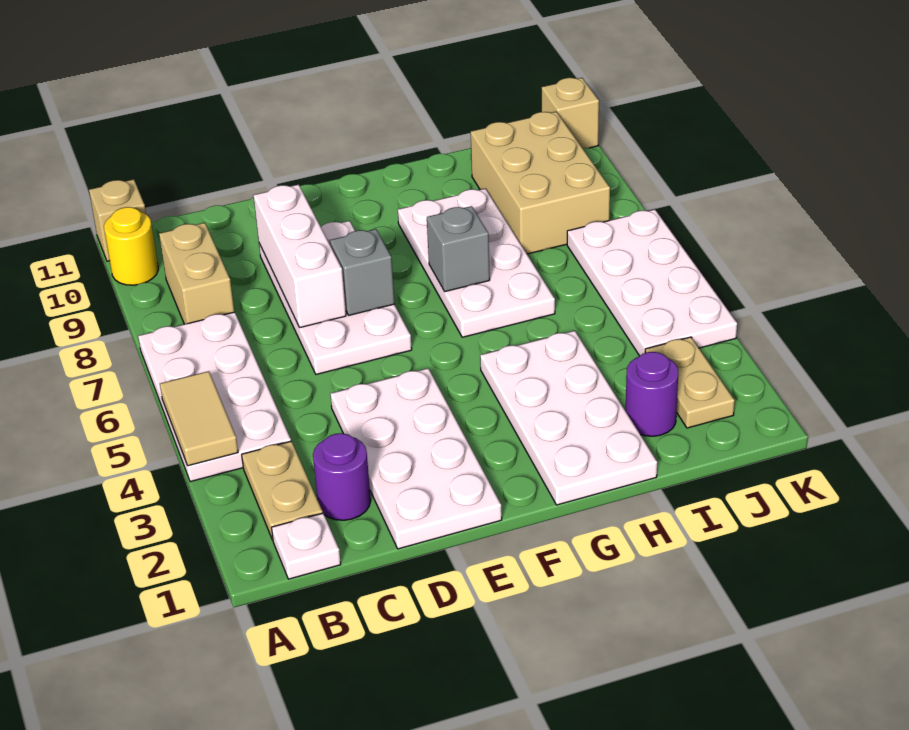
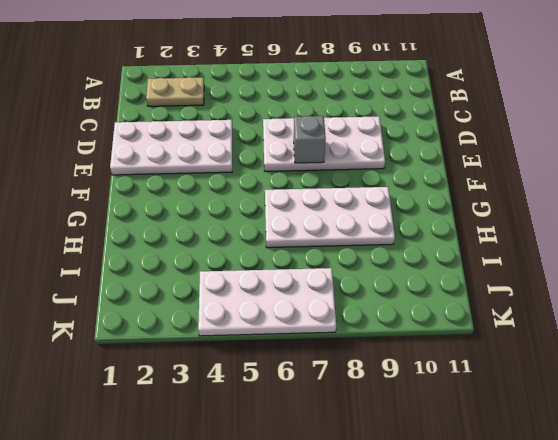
none -> white 2x4 plate [138,312,291,482]
none -> yellow 1x1 round brick [104,207,158,285]
none -> tan 1x1 brick [89,179,146,261]

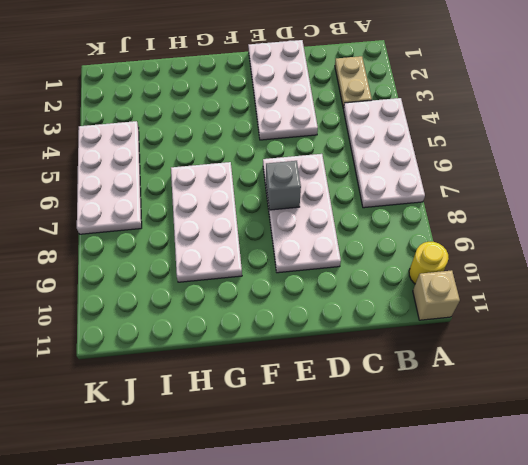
none -> white 1x1 plate [272,513,341,579]
none -> tan 1x2 brick [159,223,234,324]
none -> purple 1x1 round brick [313,433,371,520]

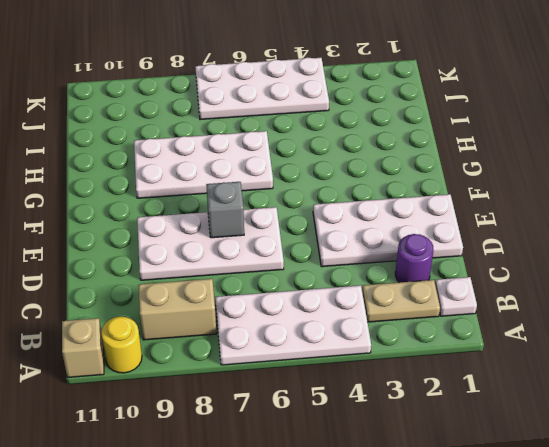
none -> white 2x4 plate [480,331,657,505]
none -> purple 1x1 round brick [625,352,679,436]
none -> tan 2x3 brick [471,112,610,254]

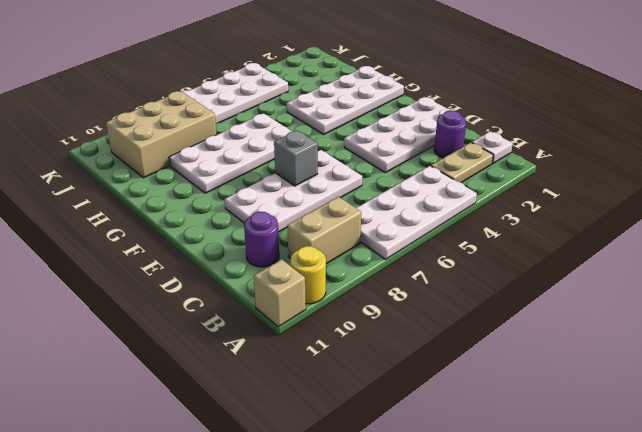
purple 1x1 round brick [244,212,279,267] -> purple 1x1 round brick moved to [625,352,679,436]
none -> tan 1x2 plate [645,337,735,428]
none -> tan 1x1 brick [542,78,599,148]
none -> tan 1x2 tile [160,371,238,466]

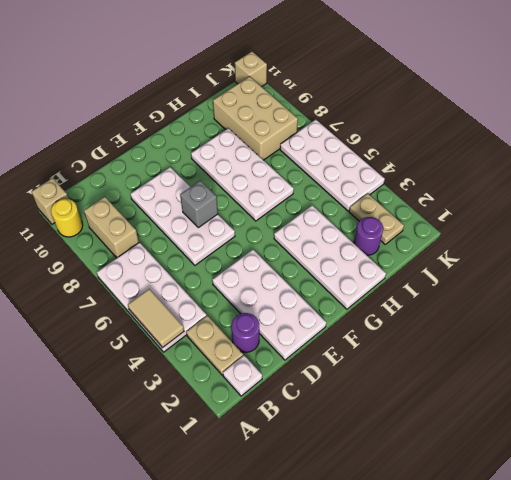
none -> white 1x3 brick [253,185,346,328]
none -> grey 1x1 brick [427,206,490,292]

